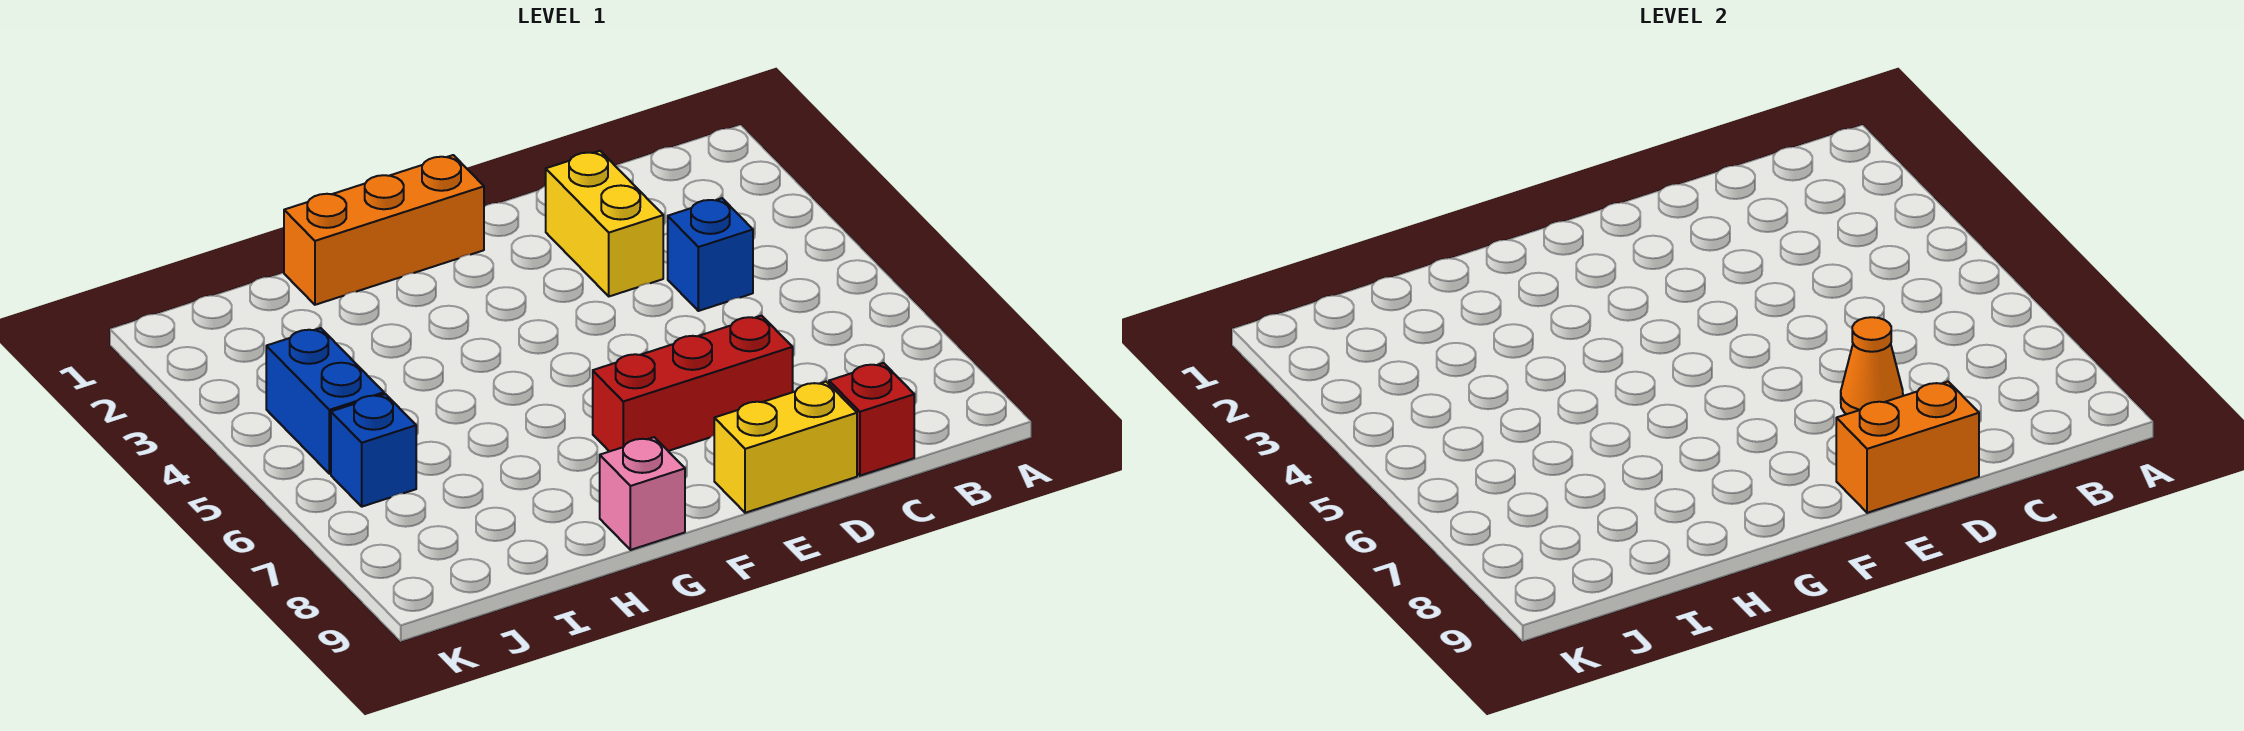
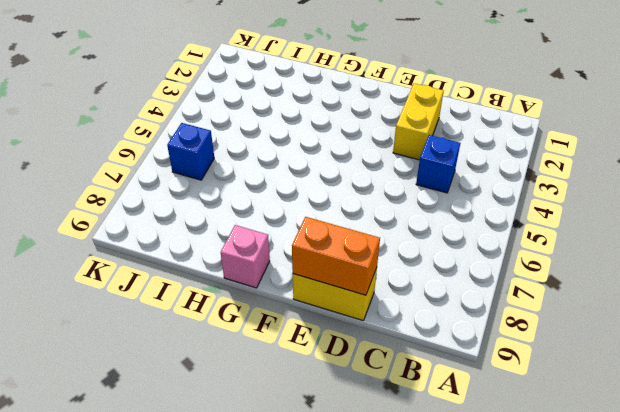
none -> red 1x1 brick [829,363,914,476]
none -> red 1x3 brick [593,316,793,452]

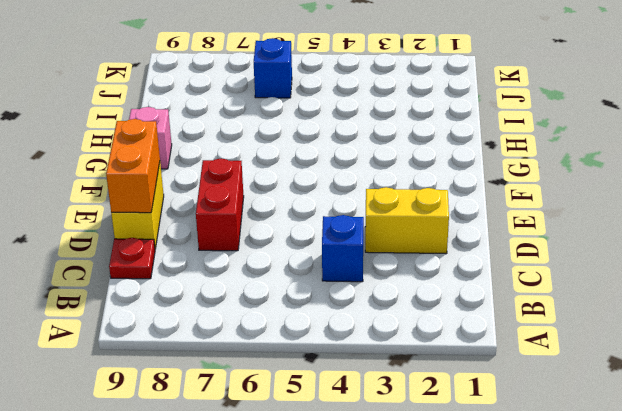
red 1x1 plate [109,238,155,279] -> red 1x1 brick [829,363,914,476]
red 1x2 brick [196,159,244,251] -> red 1x3 brick [593,316,793,452]
none -> orange 1x3 brick [284,155,484,305]
none -> blue 1x2 brick [266,328,384,474]

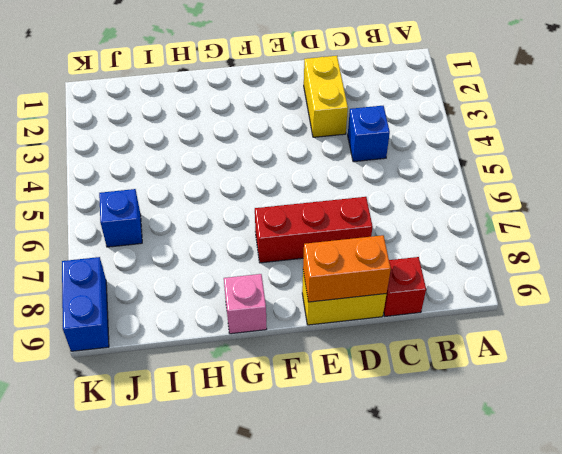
blue 1x2 brick [62,257,109,351] -> blue 1x2 brick moved to [266,328,384,474]
none -> orange 1x3 brick [284,155,484,305]
none -> orange 1x1 cone [1841,317,1903,414]

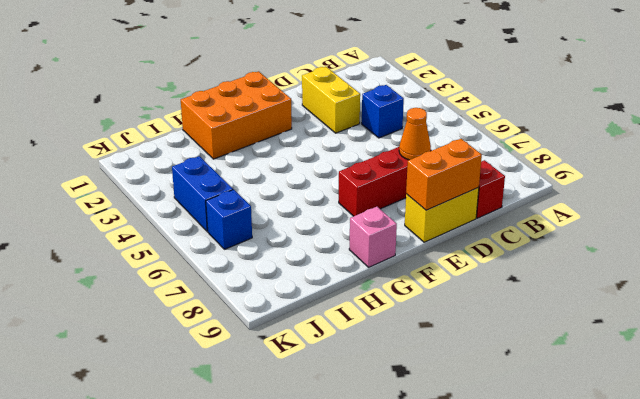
orange 2x3 brick [181,71,292,159] -> orange 1x3 brick [284,155,484,305]

